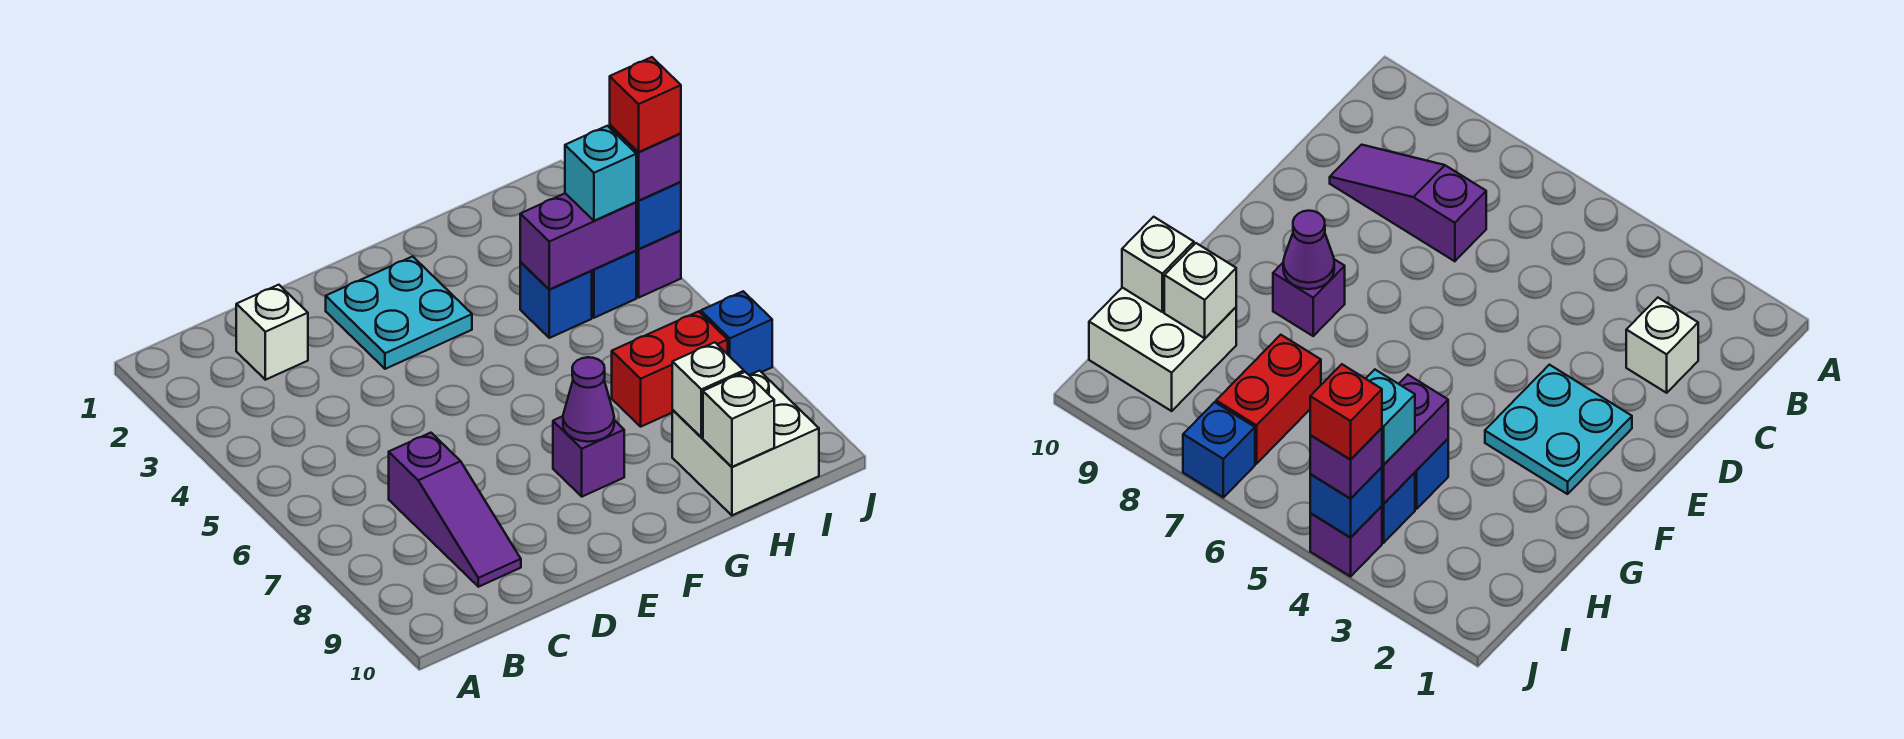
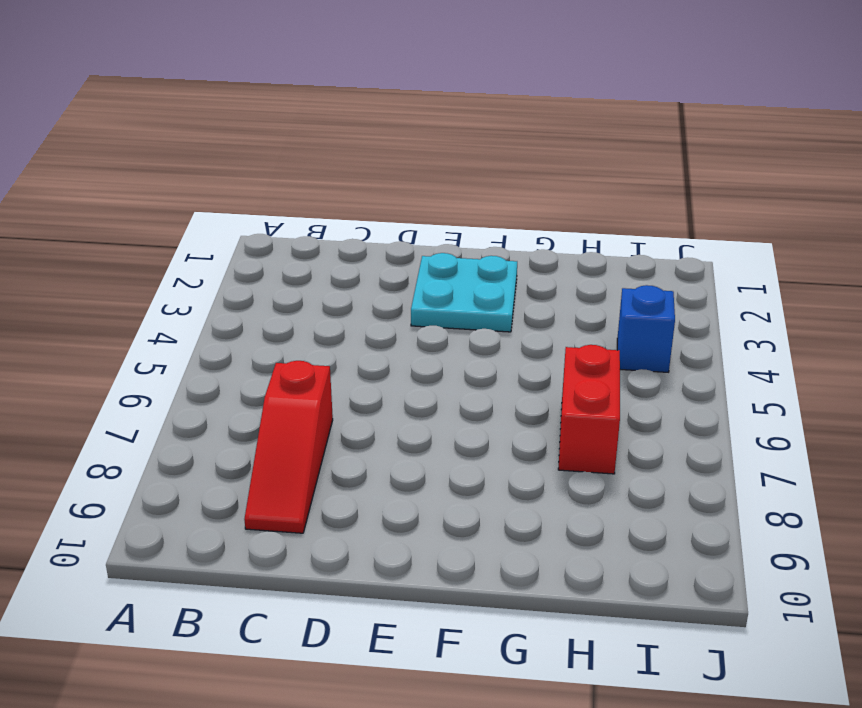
red 1x3 slope [244,361,333,533] -> purple 1x3 slope [389,433,521,587]
red 1x2 brick [558,345,620,474] -> red 1x2 brick turned to [612,311,728,427]
none -> white 1x1 brick [236,285,308,380]
none -> purple 1x1 brick [553,416,624,497]
none -> blue 1x1 brick [520,262,592,338]

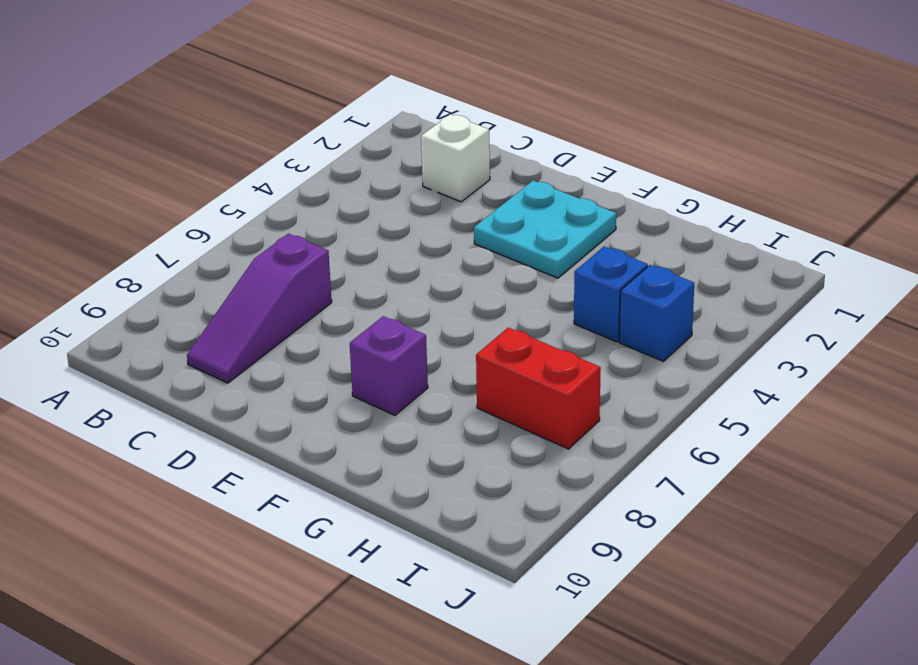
none -> white 2x2 brick [672,371,819,515]
none -> purple 1x1 brick [636,230,681,297]
none -> blue 1x1 brick [701,291,772,375]

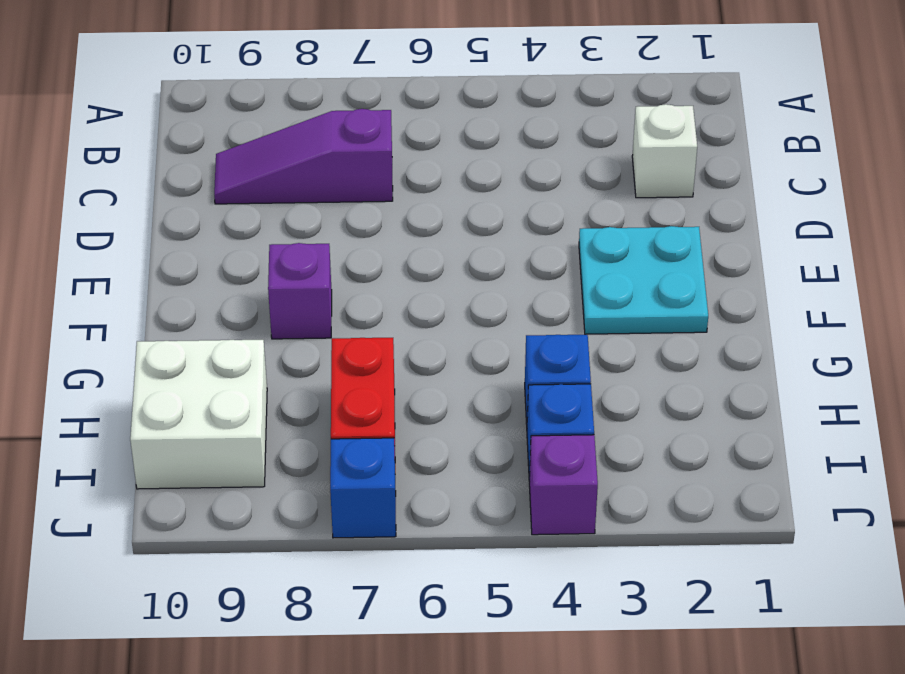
none -> purple 1x1 cone [563,357,614,442]
none -> purple 1x2 brick [520,193,636,289]
none -> white 1x1 brick [672,342,744,437]

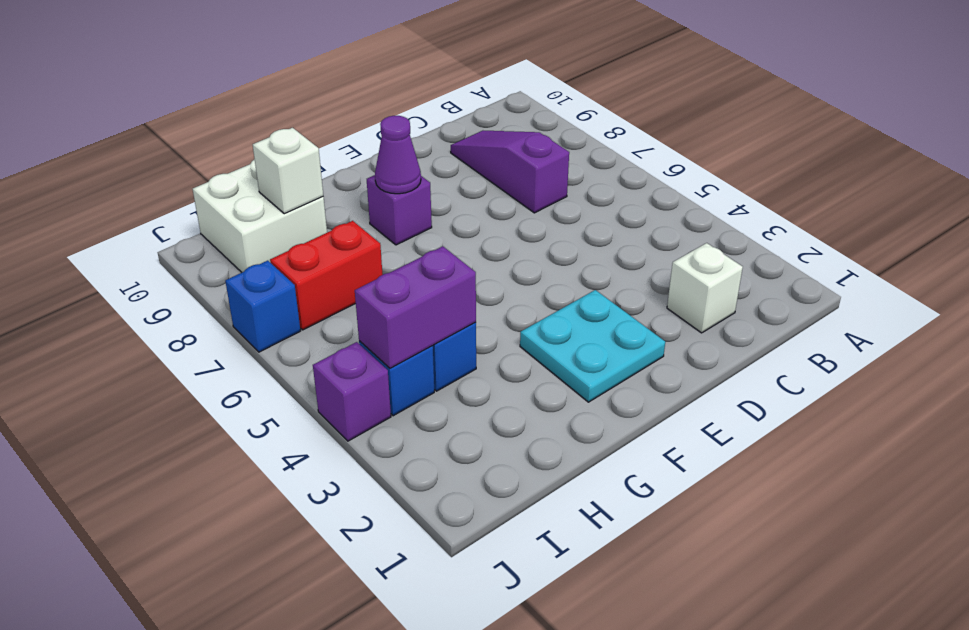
none -> white 1x1 brick [703,372,774,467]
none -> blue 1x1 brick [636,182,681,249]
none -> cyan 1x1 brick [565,126,636,221]

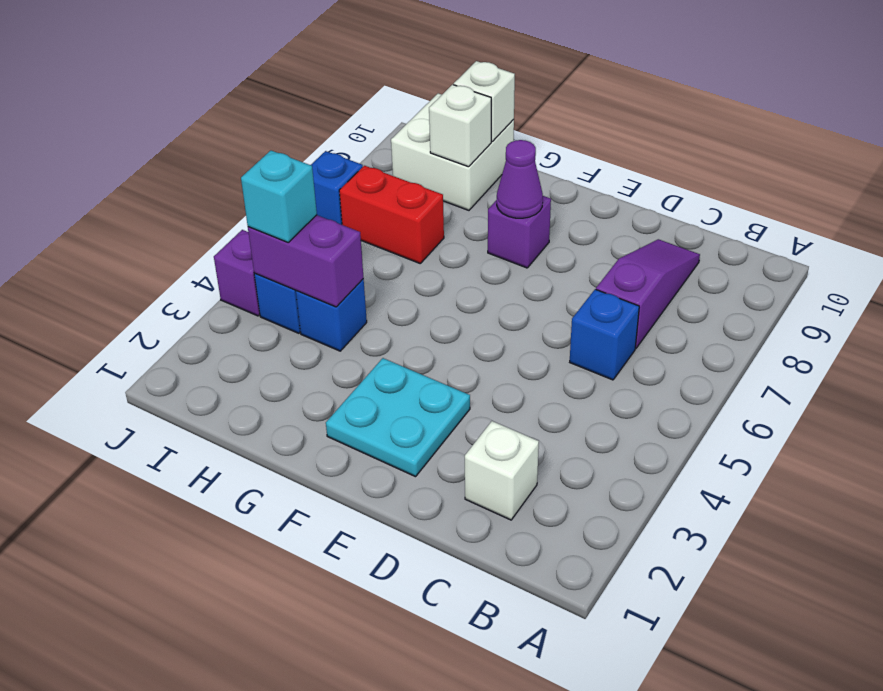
blue 1x1 brick [570,289,639,380] -> blue 1x1 brick moved to [636,182,681,249]
none -> purple 1x1 brick [610,125,681,200]
none -> red 1x1 brick [610,57,681,152]

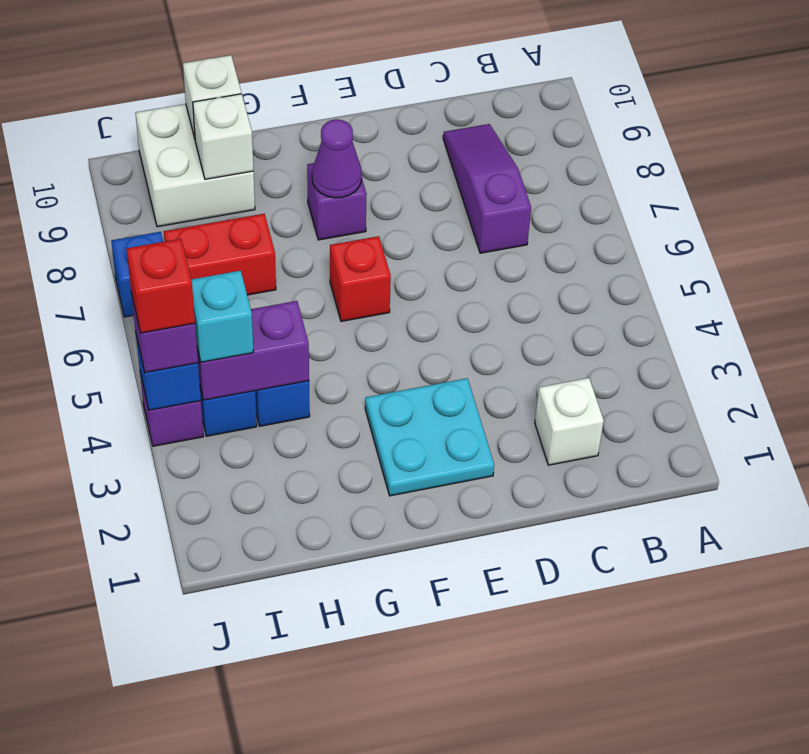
red 1x1 brick [330,236,391,321] -> none

